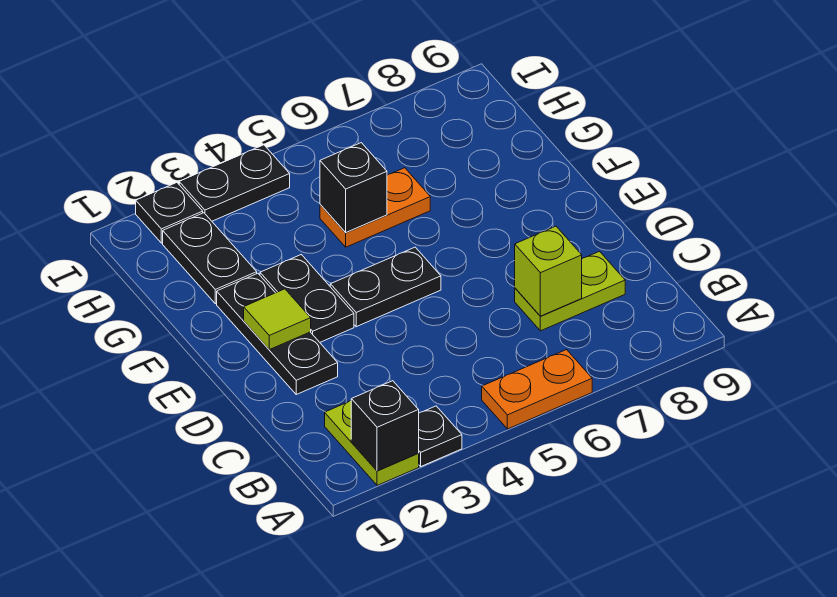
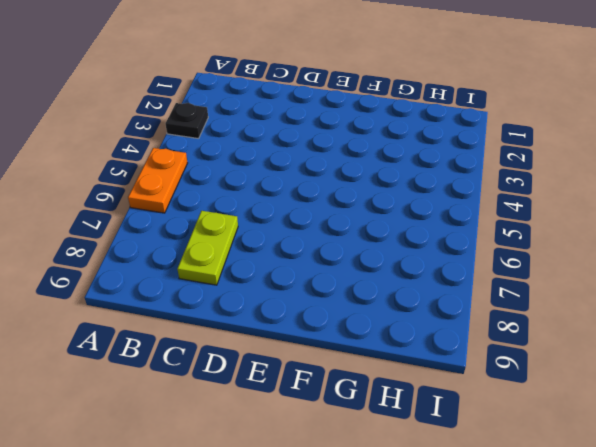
none -> lime 1x2 plate [325,401,419,485]
none -> black 1x3 plate [217,273,338,394]
none -> black 1x2 plate [260,255,354,342]

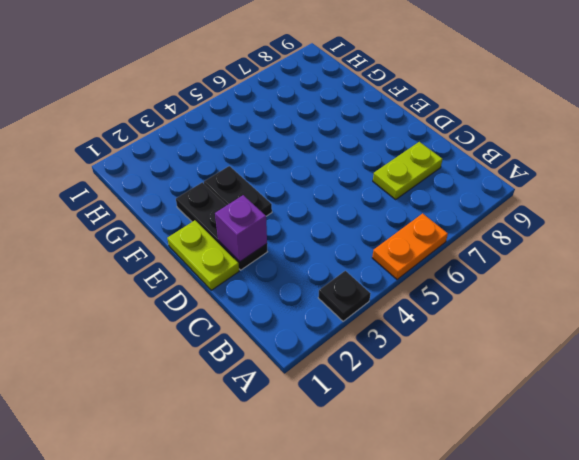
lime 1x2 plate [167,220,239,290] -> lime 1x2 plate moved to [325,401,419,485]
purple 1x1 brick [215,195,267,262] -> none
none -> black 1x2 plate [330,247,441,327]
none -> black 1x2 plate [163,213,257,304]
none -> orange 1x2 plate [320,168,430,247]

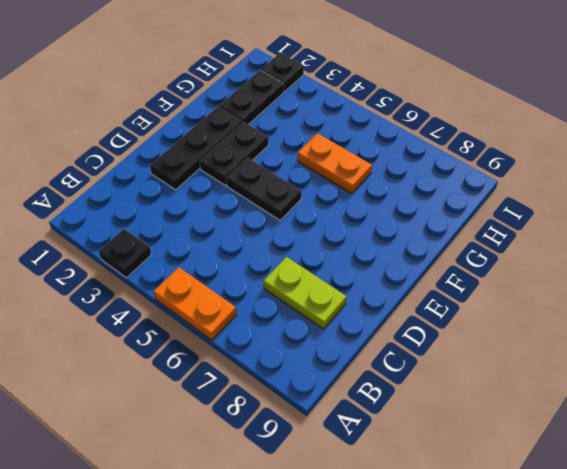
none -> lime 1x2 plate [325,401,419,485]
none -> black 1x2 plate [179,145,290,221]
none -> black 1x1 brick [351,381,419,471]

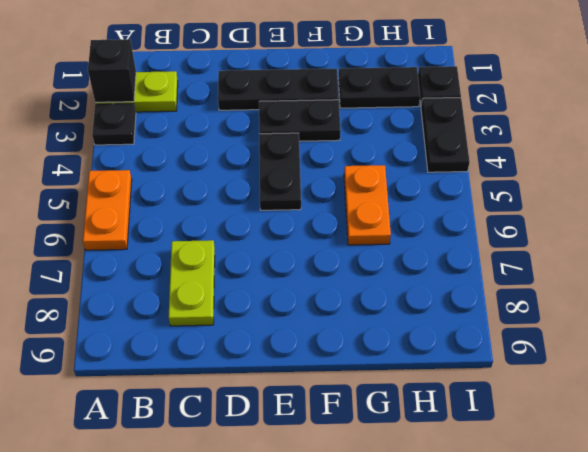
none -> lime 1x1 brick [515,226,582,316]
none -> lime 1x1 tile [244,289,311,350]
none -> black 1x1 brick [320,143,387,233]

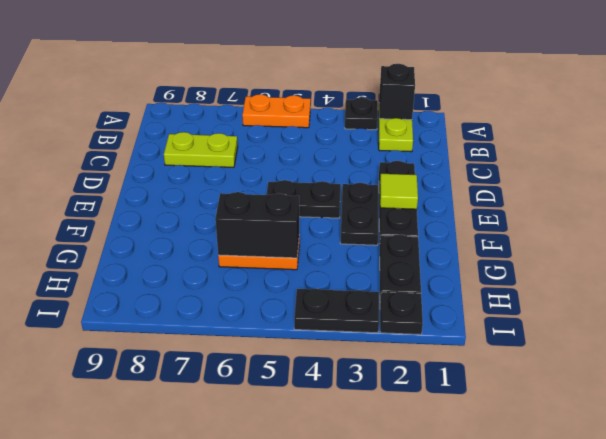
black 1x2 brick [215,192,299,258] -> black 1x1 brick [320,143,387,233]
none -> lime 1x1 brick [515,226,582,316]

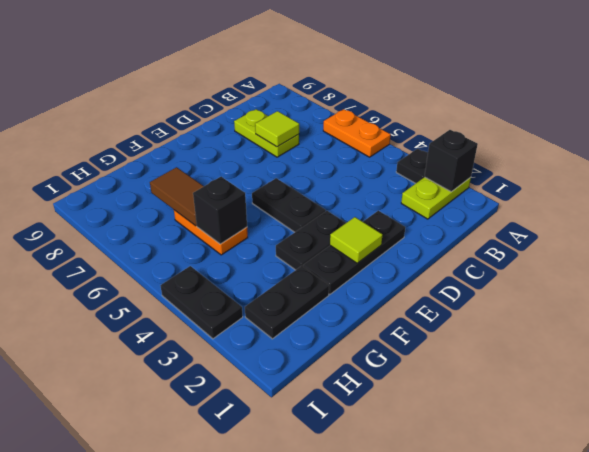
lime 1x1 tile [255,111,299,147] -> lime 1x1 brick [515,226,582,316]
brown 1x2 tile [150,167,204,226] -> none
none -> black 1x1 plate [136,183,203,243]

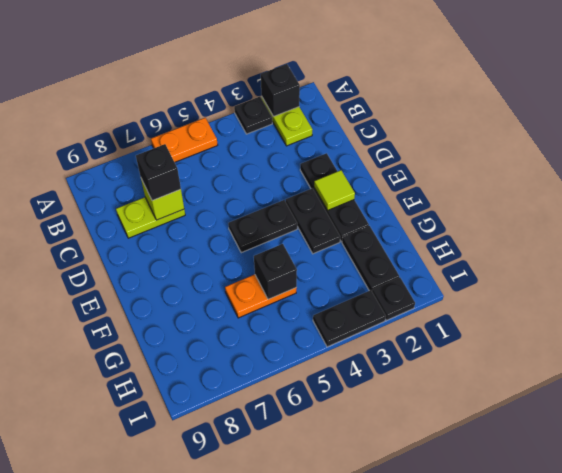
black 1x1 brick [136,144,181,201] -> none

